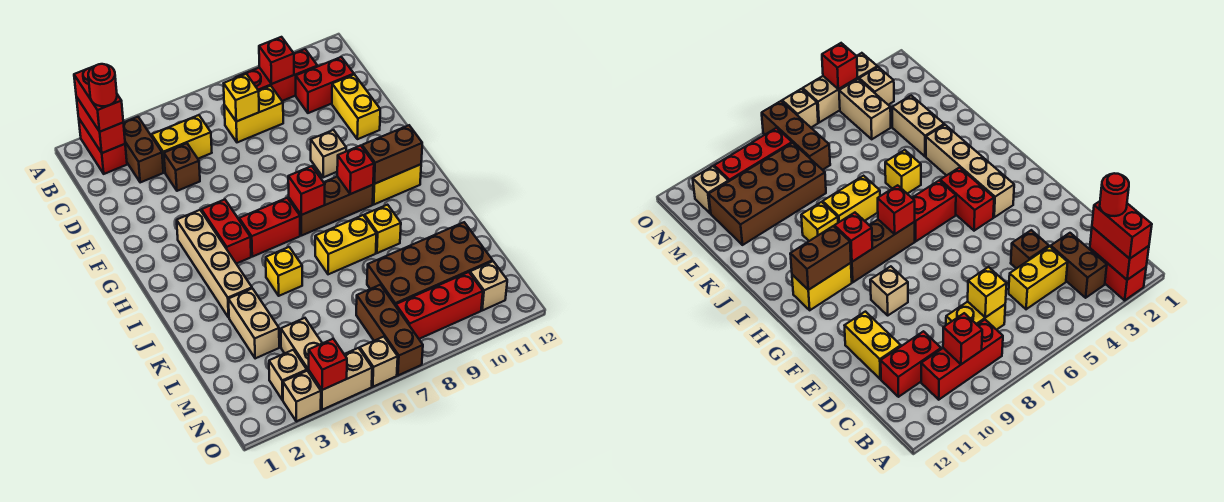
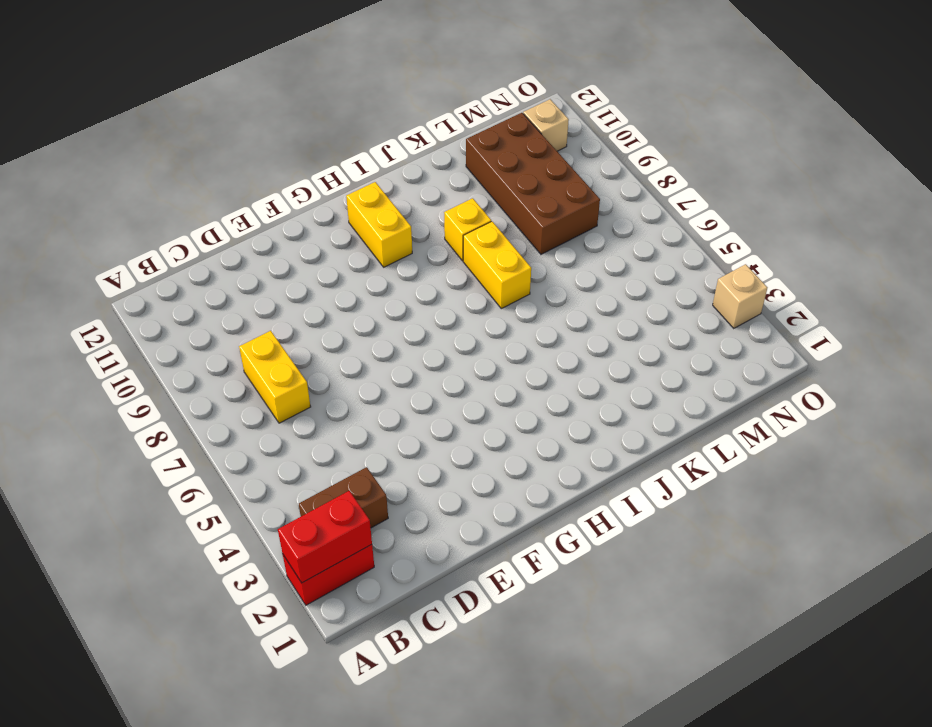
none -> red 1x3 brick [236,49,318,101]
none -> yellow 1x2 brick [152,115,212,172]
none -> red 1x2 brick [296,57,354,113]
none -> brown 1x1 brick [164,143,200,191]

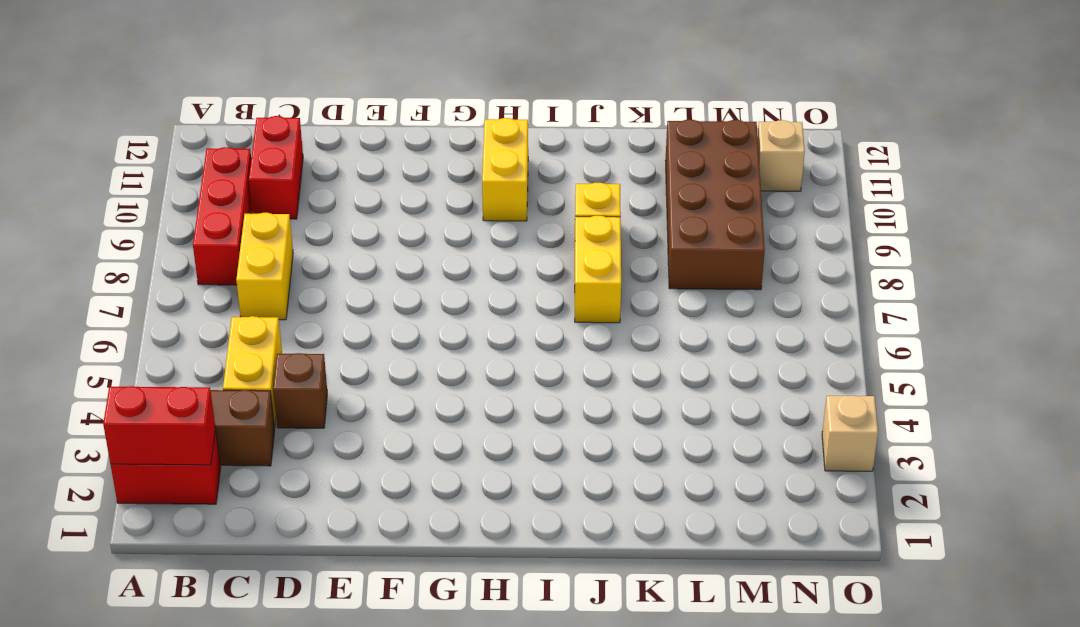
none -> yellow 1x2 brick [332,75,380,139]
none -> tan 1x1 brick [311,130,346,177]
none -> tan 1x4 brick [177,210,252,317]
none -> red 1x2 brick [202,199,251,264]

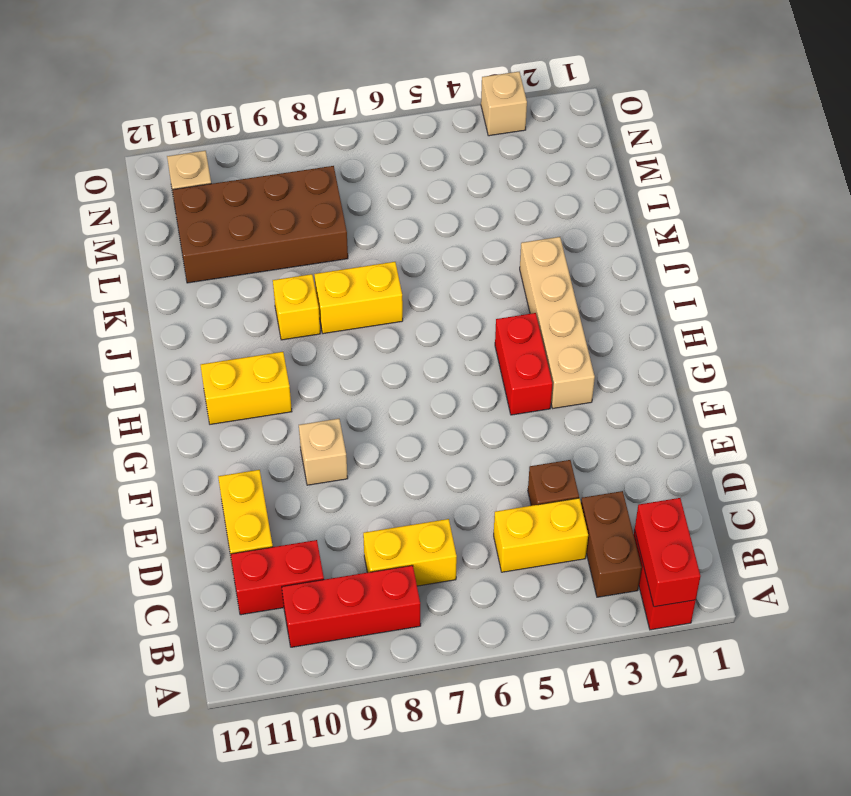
none -> red 1x2 brick [239,198,300,257]
none -> brown 1x3 brick [289,177,373,236]
none -> yellow 1x1 brick [266,247,302,296]
none -> tan 1x2 brick [228,288,279,358]

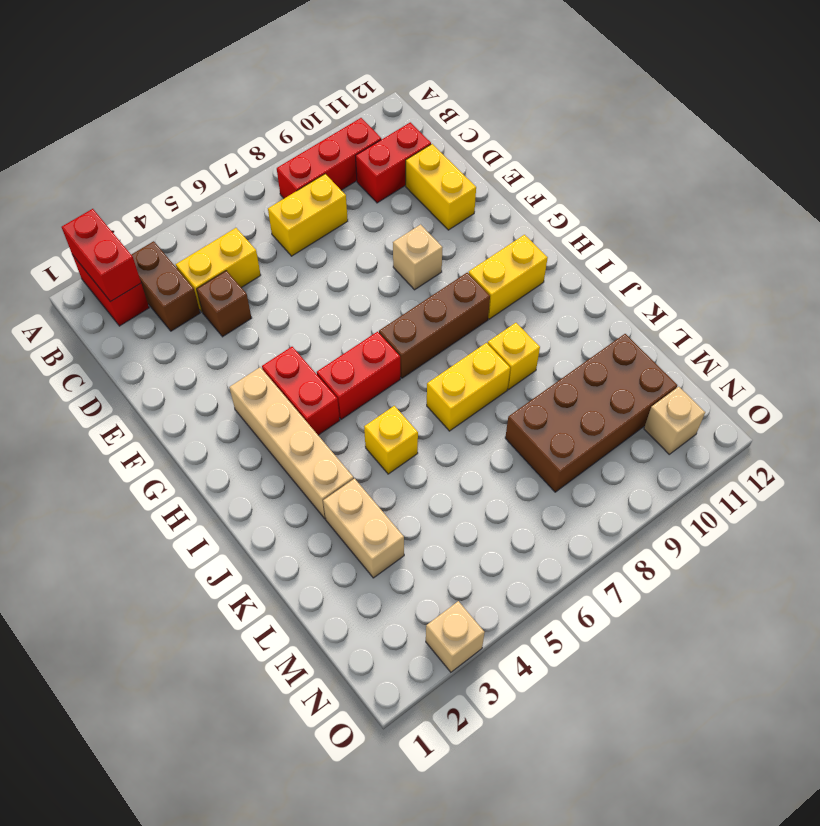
none -> tan 1x2 brick [281,318,322,372]
none -> brown 1x3 brick [356,285,423,375]
none -> tan 1x1 brick [269,350,307,400]
none -> red 1x3 brick [396,272,483,339]

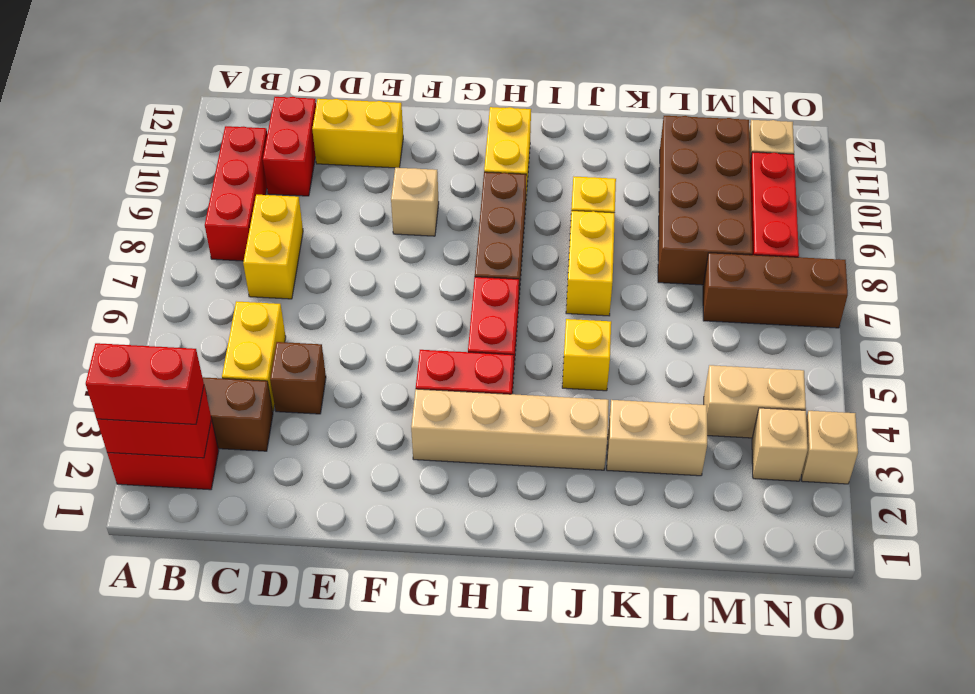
none -> tan 1x2 brick [309,348,372,410]
none -> tan 1x1 brick [360,337,398,387]
none -> red 1x1 brick [259,37,294,84]
none -> yellow 1x1 brick [224,74,259,122]

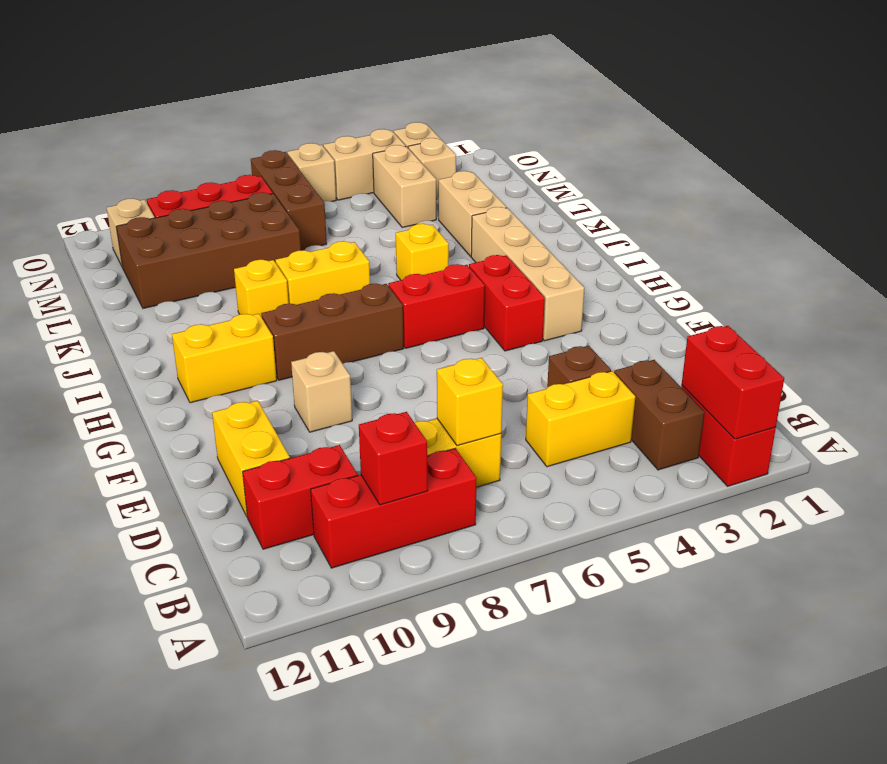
none -> red 1x1 brick [288,166,325,215]
none -> red 1x1 brick [337,146,374,194]
none -> brown 1x2 brick [362,125,422,184]
none -> red 1x1 brick [309,339,347,390]

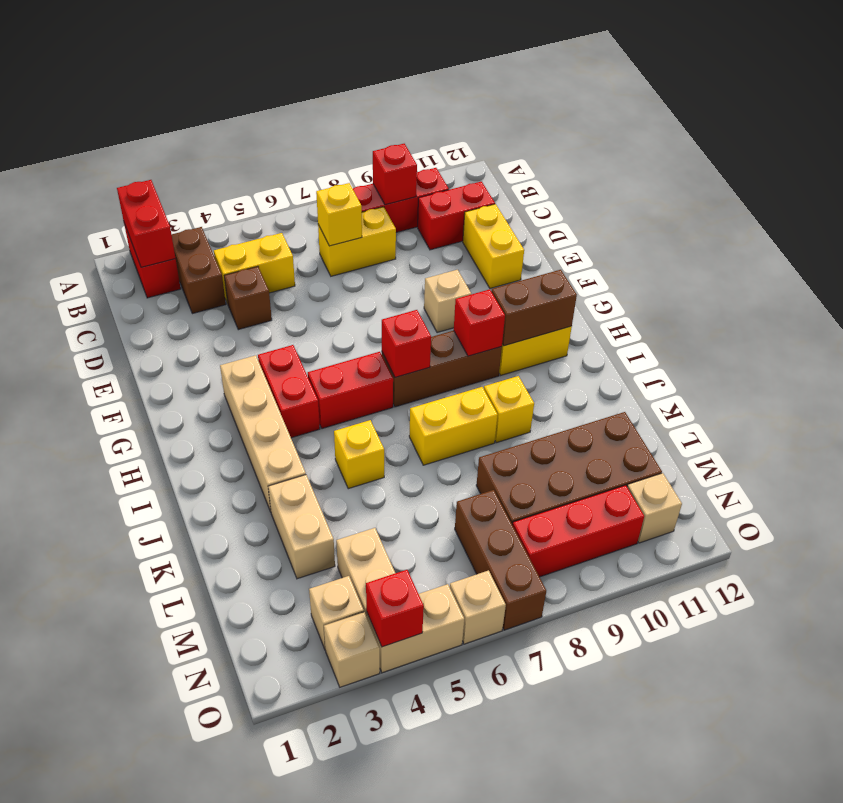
none -> red 1x2 brick [74,67,123,132]
none -> red 1x1 round brick [88,64,117,106]

